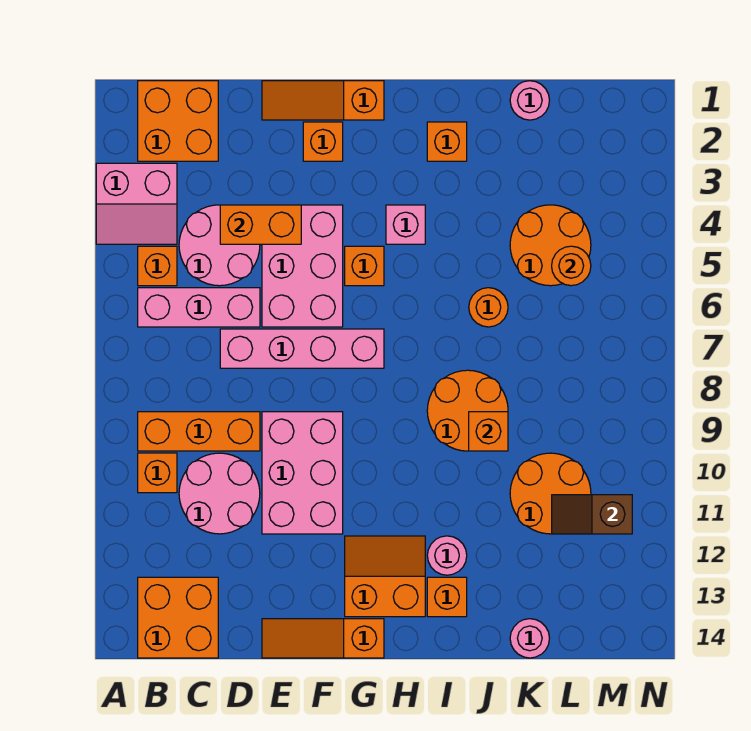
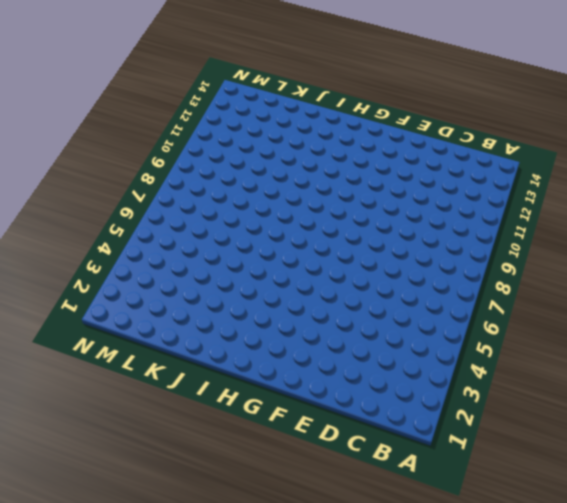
none -> pink 2x2 slope [96,163,177,244]
none -> orange 2x2 brick [138,81,218,161]
none -> orange 1x1 brick [138,246,177,286]
none -> pink 1x3 brick [138,288,260,327]

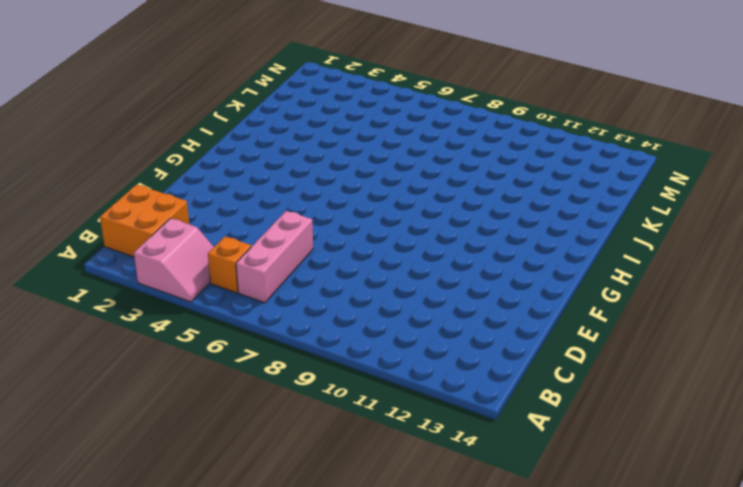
none -> orange 1x3 brick [138,412,260,451]
none -> orange 1x1 brick [138,453,177,493]
none -> orange 2x2 brick [138,577,218,658]
none -> pink 2x2 round brick [179,205,260,286]

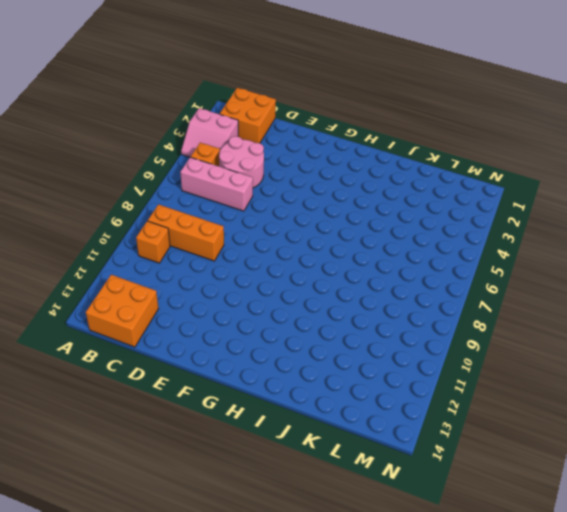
none -> pink 2x2 round brick [179,453,260,534]
none -> pink 1x4 brick [220,329,384,368]
none -> orange 1x3 slope [262,81,384,120]
none -> pink 2x3 brick [262,205,343,327]

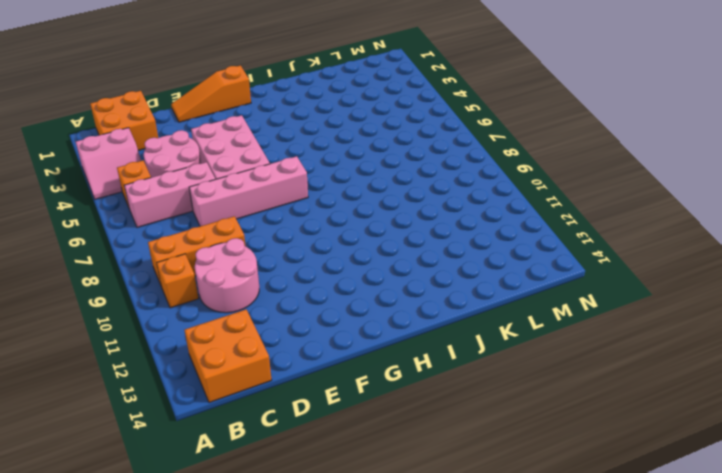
none -> pink 2x3 brick [262,412,343,534]
none -> orange 1x3 slope [262,619,384,658]
none -> orange 1x1 brick [303,122,343,161]
none -> orange 1x1 brick [345,246,384,286]

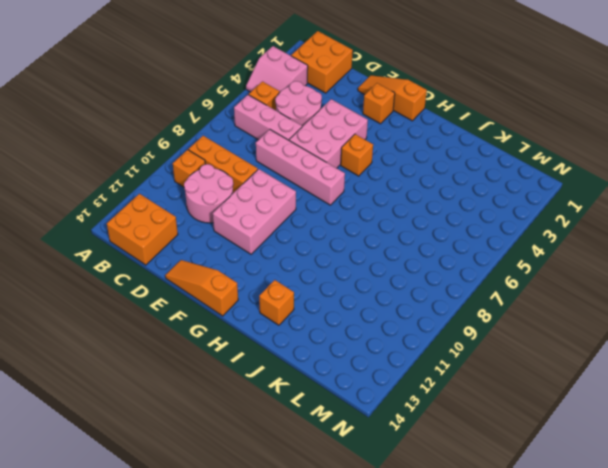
none -> orange 2x2 slope [345,536,425,617]
none -> pink 1x1 brick [386,205,425,244]
none -> orange 1x1 brick [427,122,467,161]
none -> orange 2x2 round brick [427,370,508,451]

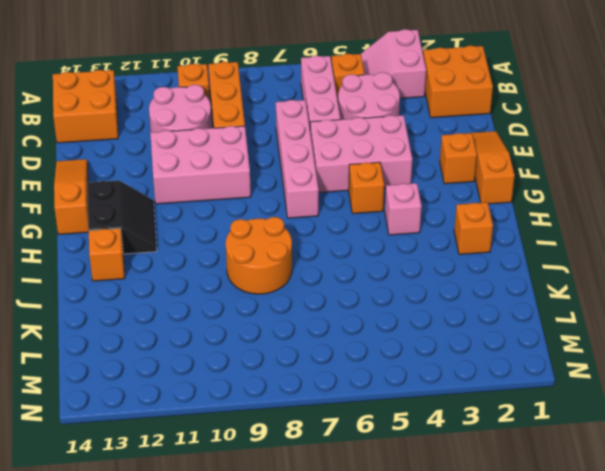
black 2x2 slope [87,180,157,254] -> orange 2x2 slope [345,536,425,617]
none -> pink 1x1 round brick [427,536,467,575]
none -> orange 1x1 round brick [469,288,508,327]
none -> pink 1x1 round brick [510,81,549,120]
none -> orange 2x2 round brick [510,205,591,286]

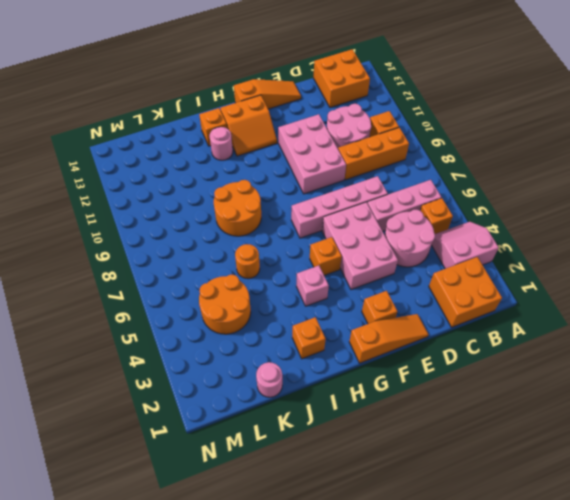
none -> orange 2x2 round brick [510,453,591,534]
none -> pink 1x1 round brick [510,619,550,658]
none -> orange 1x2 brick [220,205,301,244]
none -> orange 1x1 brick [469,412,508,451]

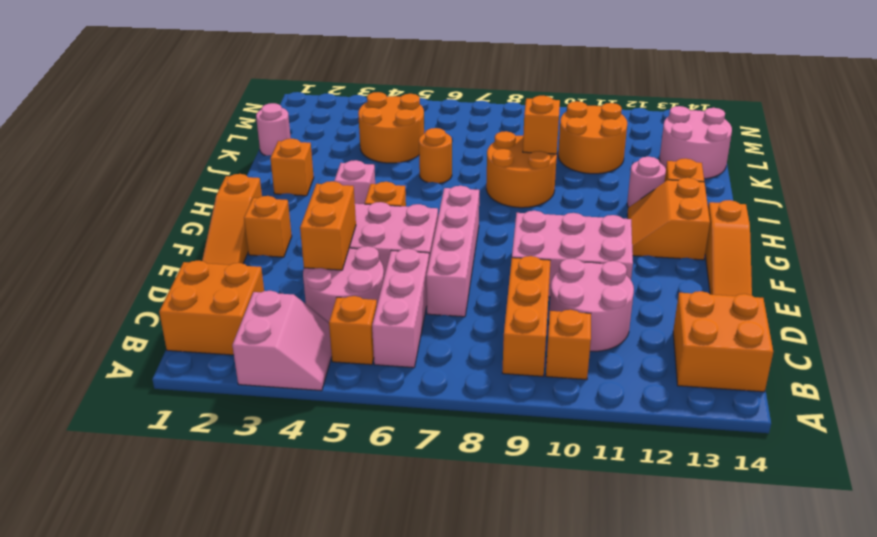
pink 2x2 round brick [659,106,732,179] -> pink 1x1 round brick [510,619,550,658]
none -> orange 1x1 round brick [552,246,591,286]
none -> brown 1x2 slope [552,495,632,534]

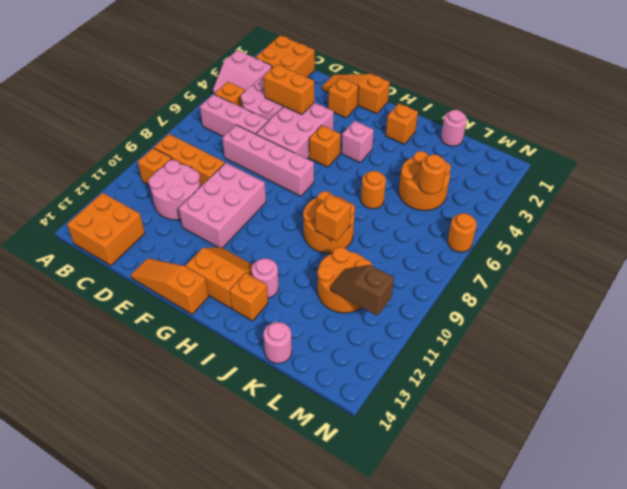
orange 1x1 round brick [448,213,477,252] -> none

